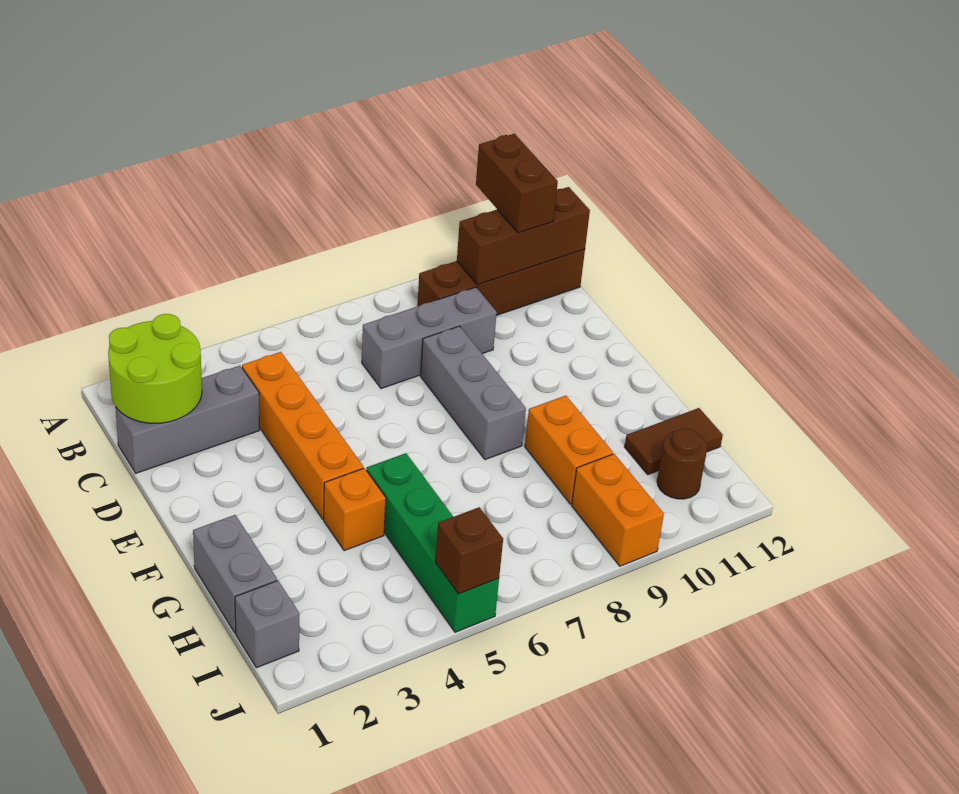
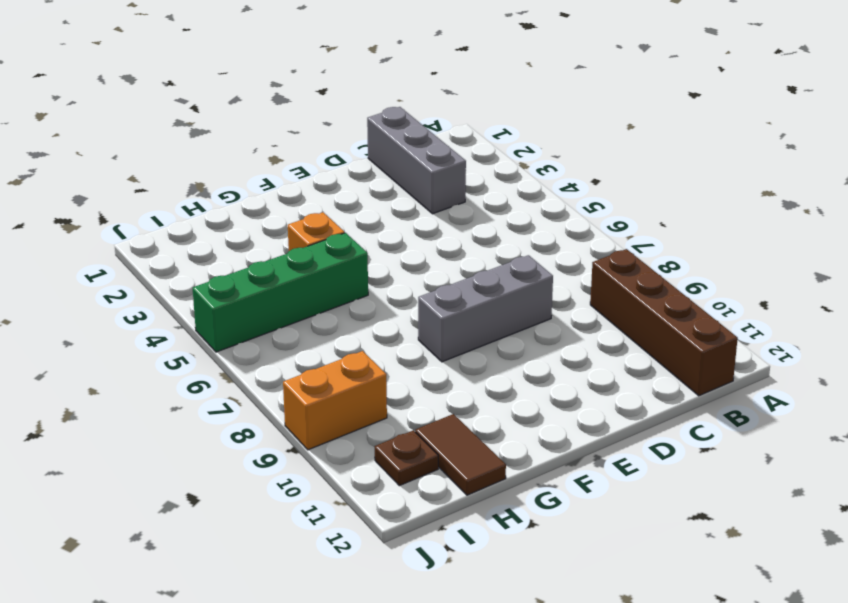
brown 1x1 plate [375,430,438,486] -> brown 1x1 round brick [657,429,707,499]
none -> orange 1x4 brick [242,352,364,519]
none -> grey 1x3 brick [362,287,497,389]
none -> grey 1x2 brick [193,515,277,633]

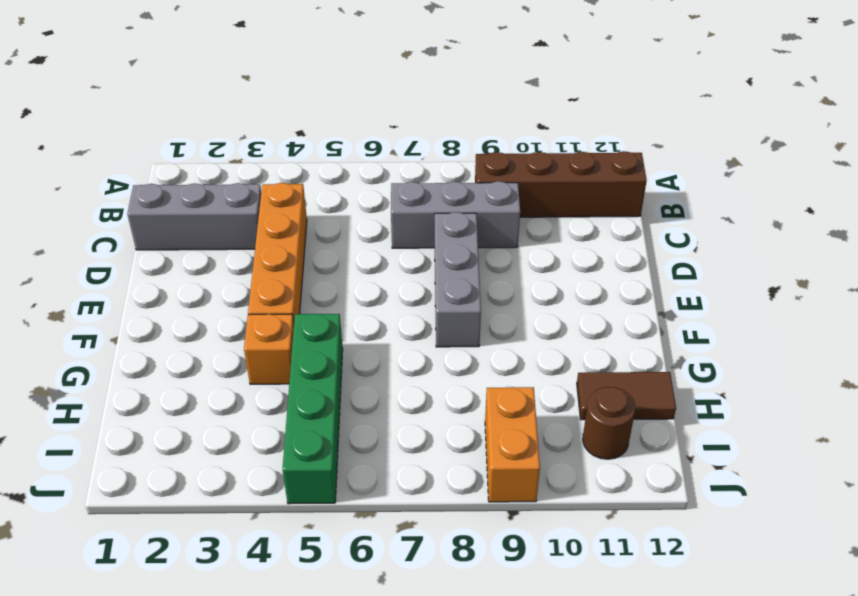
none -> grey 1x2 brick [193,515,277,633]
none -> orange 1x2 brick [525,396,613,504]
none -> grey 1x1 brick [235,581,299,668]

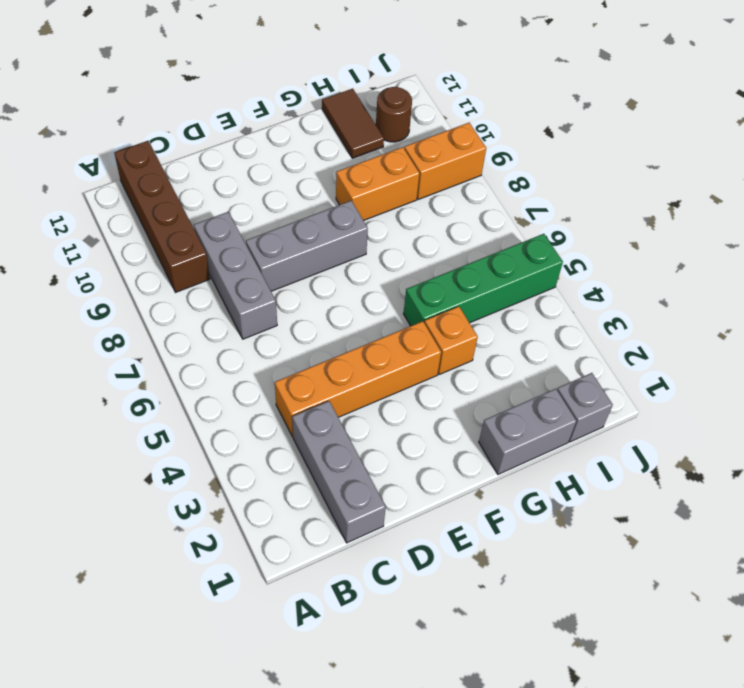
none -> lime 2x2 round brick [108,314,202,423]
none -> brown 1x3 brick [457,187,590,285]
none -> brown 1x1 brick [435,507,503,594]

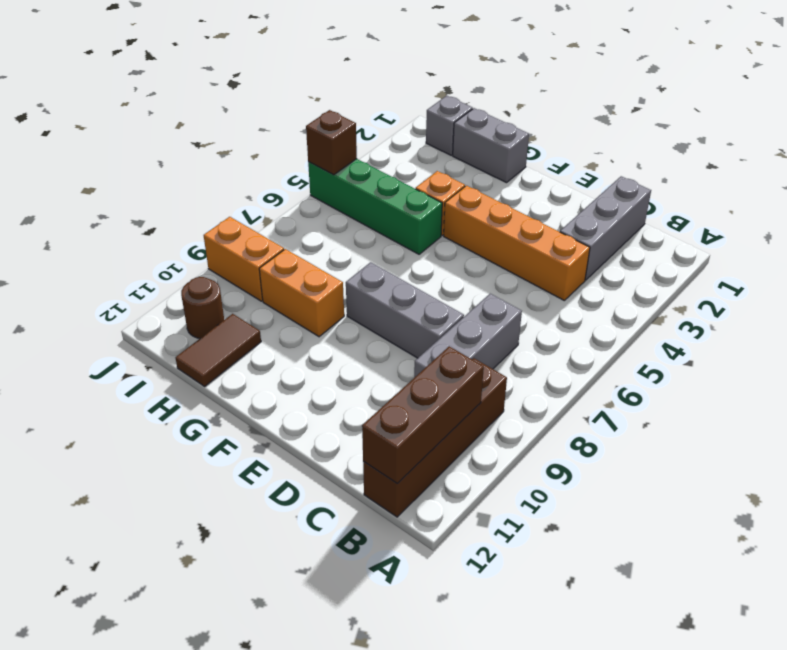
none -> lime 2x2 round brick [108,314,202,423]
none -> brown 1x2 brick [476,134,558,233]

